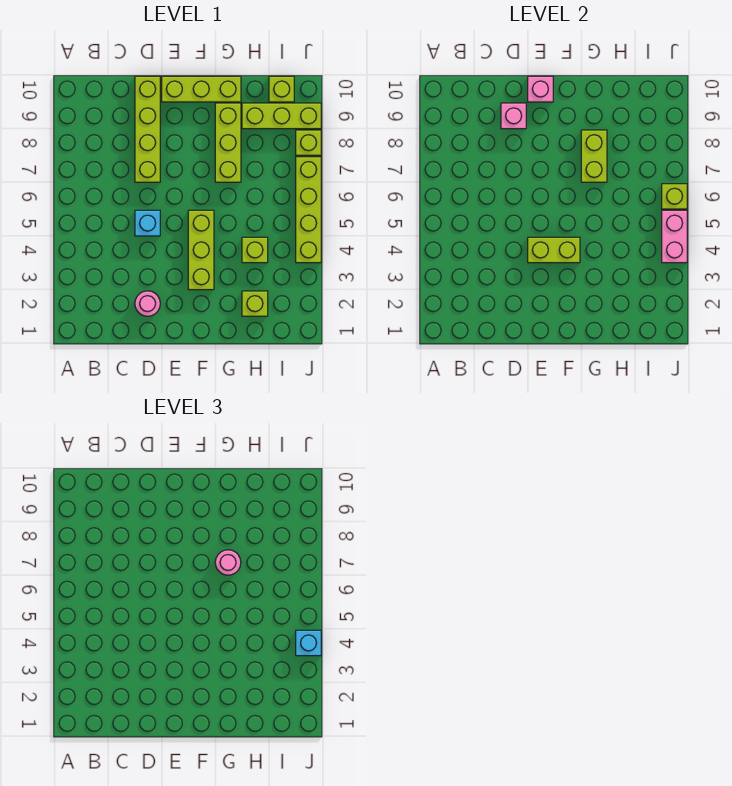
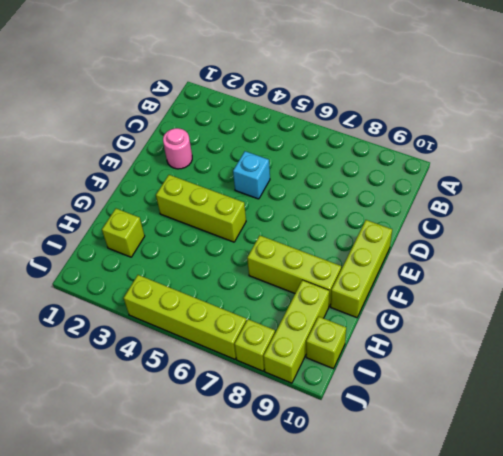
none -> lime 1x4 brick [135,76,160,182]
none -> lime 1x1 brick [242,237,268,263]
none -> pink 1x1 brick [501,103,526,129]

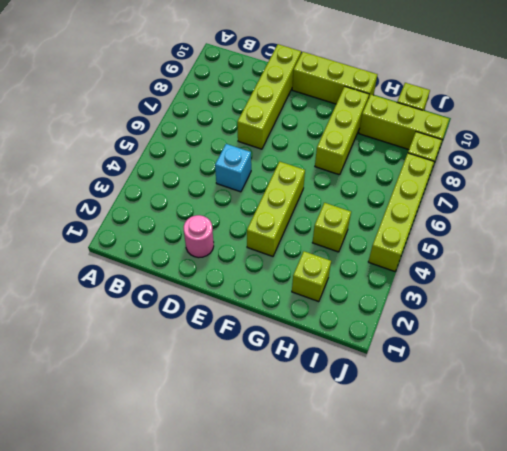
none -> pink 1x1 brick [501,103,526,129]
none -> lime 1x2 brick [528,237,580,263]
none -> pink 1x1 brick [528,76,553,102]

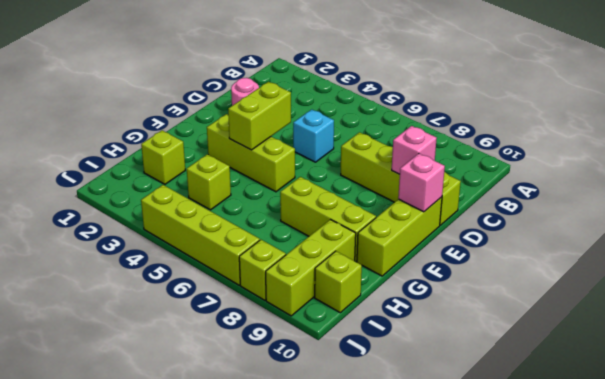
none -> lime 1x2 brick [581,130,607,182]
none -> pink 1x2 brick [662,210,687,263]
none -> lime 1x1 brick [662,184,687,209]

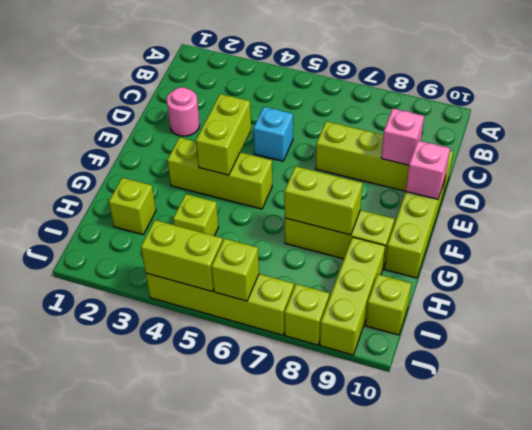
lime 1x2 brick [141,220,223,291] -> pink 1x2 brick [662,210,687,263]
none -> pink 1x1 round brick [215,550,241,575]
none -> cyan 1x1 brick [296,630,321,656]

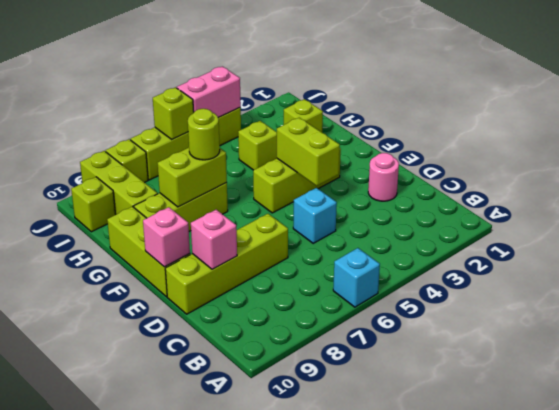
cyan 1x1 brick [333,248,380,307] -> cyan 1x1 brick moved to [296,630,321,656]
lime 1x1 round brick [188,109,220,160] -> pink 1x1 round brick [215,550,241,575]

